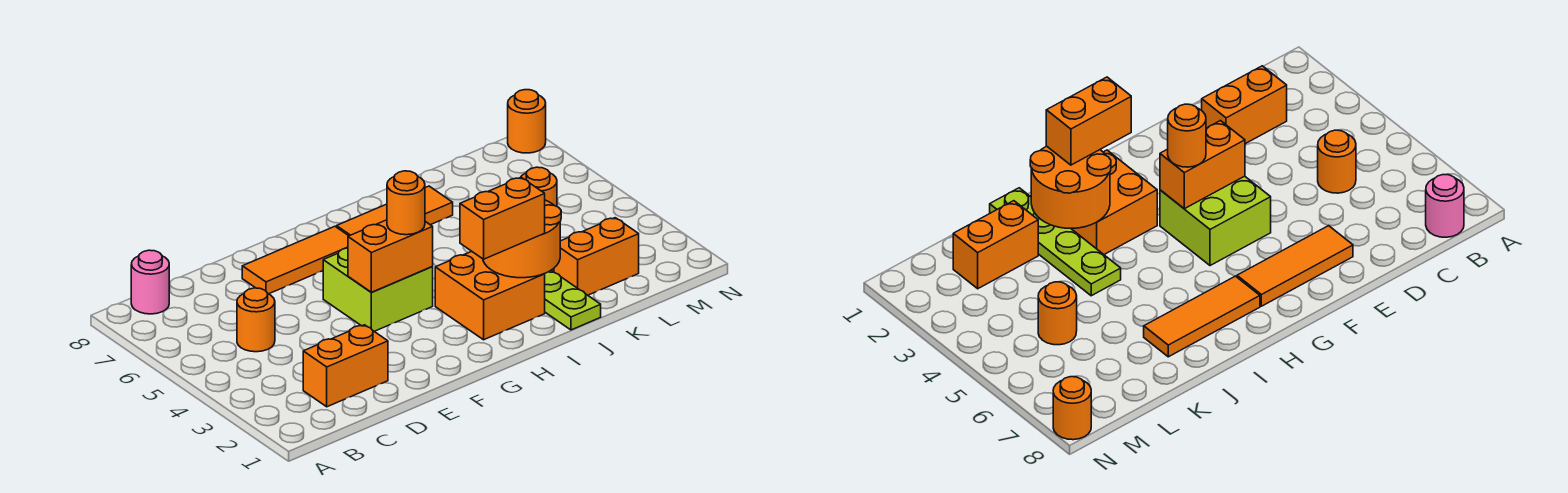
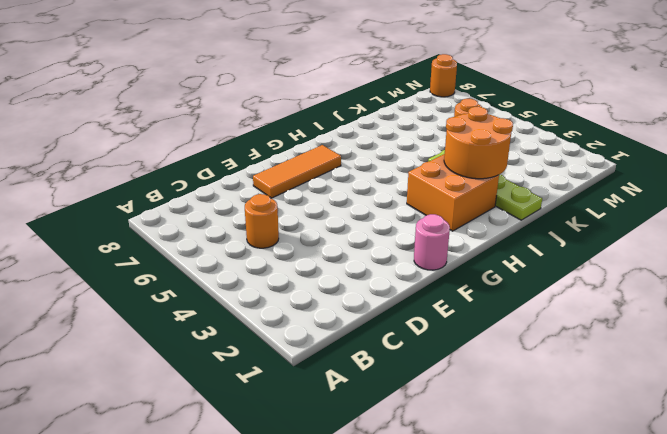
pink 1x1 round brick [414,214,450,270] -> pink 1x1 round brick moved to [131,250,169,314]
none -> orange 1x2 brick [303,325,388,407]
none -> lime 2x2 brick [323,248,433,331]
none -> orange 1x3 tile [337,186,453,236]

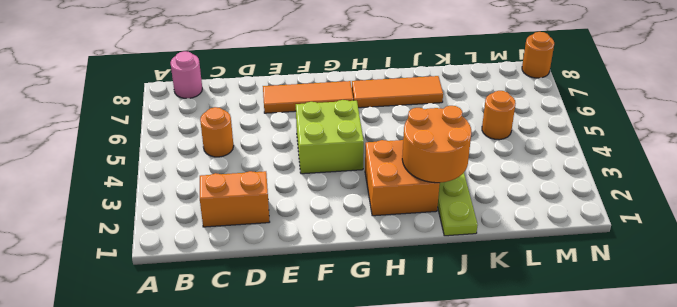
none -> orange 1x2 brick [554,218,639,295]
none -> orange 1x2 brick [348,220,433,292]
none -> orange 1x1 round brick [387,171,425,235]

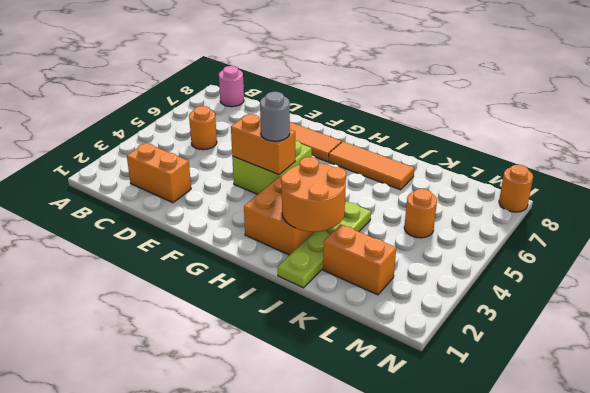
grey 1x1 round brick [260,92,290,141] -> orange 1x1 round brick [387,171,425,235]
none -> orange 1x2 brick [460,177,545,259]

